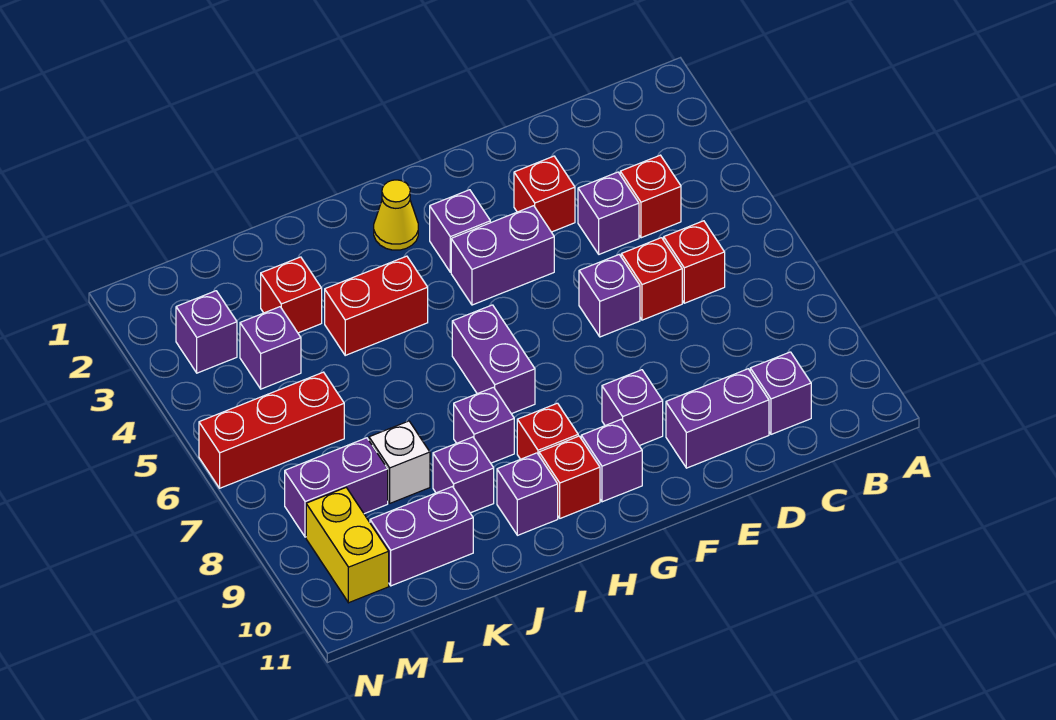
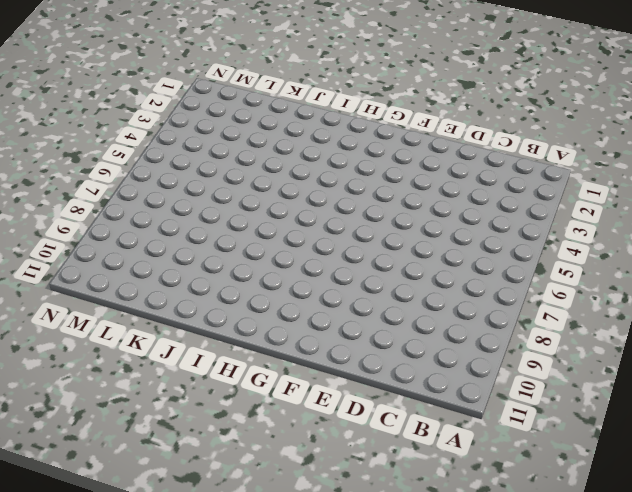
none -> red 1x1 brick [620,155,681,238]
none -> red 1x1 brick [664,221,725,303]
none -> purple 1x1 brick [750,352,811,434]

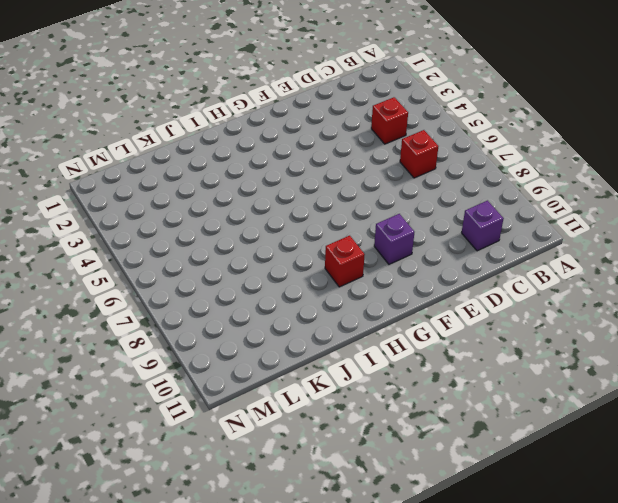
none -> purple 1x1 brick [578,172,639,254]
none -> red 1x1 brick [621,238,682,320]
none -> purple 1x2 brick [666,369,769,468]

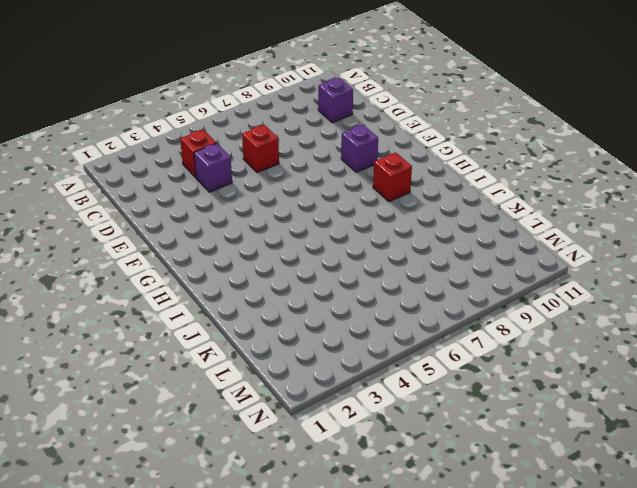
none -> red 1x1 brick [664,221,725,303]
none -> purple 1x2 brick [666,369,769,468]
none -> red 1x1 brick [514,156,575,232]

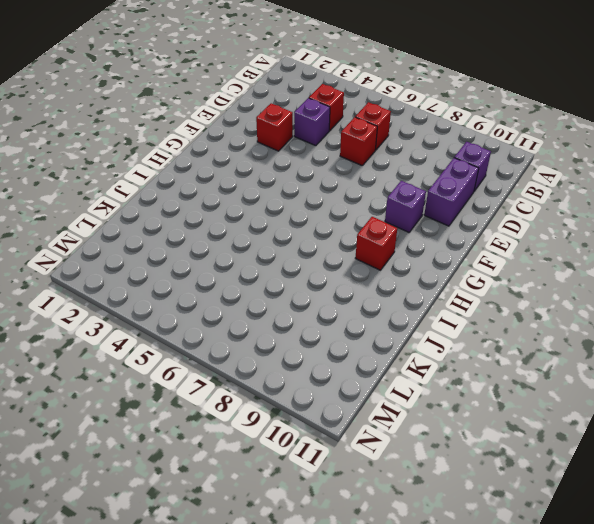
none -> purple 1x1 brick [579,255,640,337]
none -> purple 1x2 brick [451,206,554,305]
none -> purple 1x1 brick [430,190,490,272]

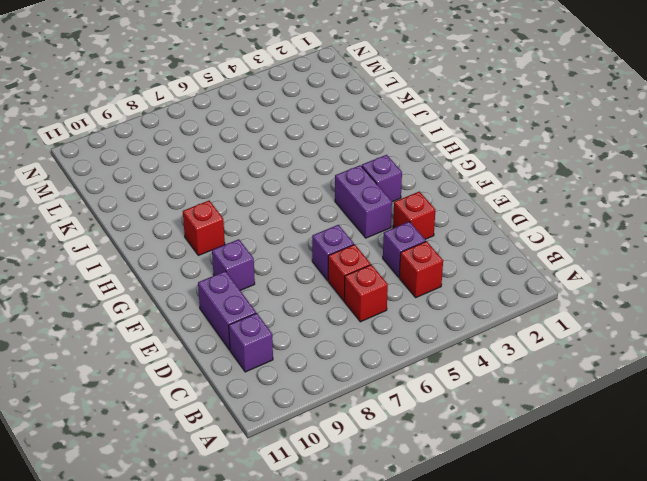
none -> purple 1x1 brick [581,419,642,502]
none -> yellow 1x1 cone [374,180,418,250]
none -> purple 1x2 brick [452,305,535,414]

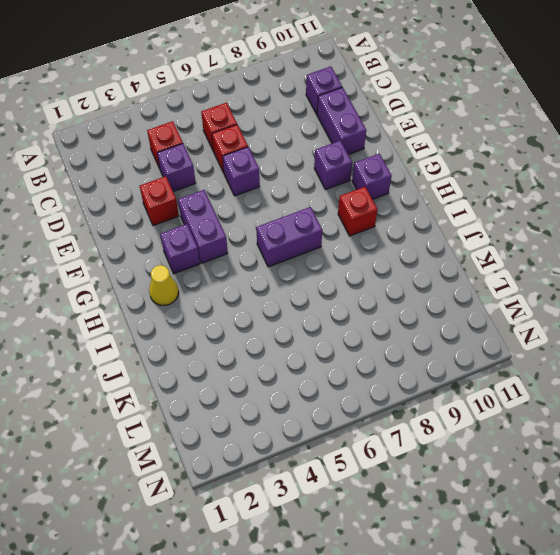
none -> red 1x1 brick [539,436,600,518]
none -> red 1x2 brick [325,256,428,355]
none -> purple 1x1 brick [454,387,514,463]

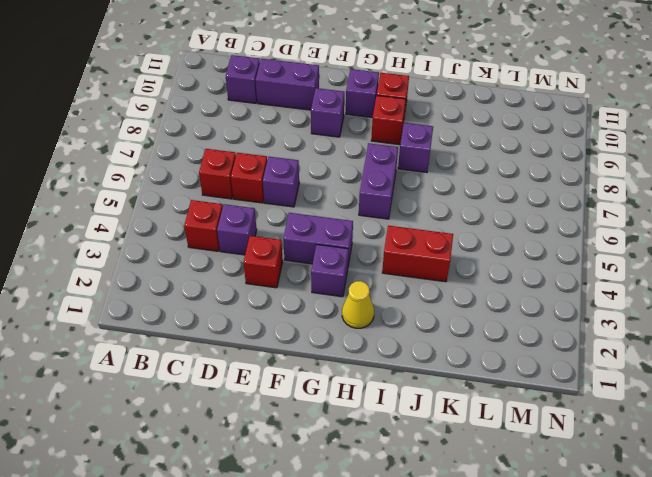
none -> purple 1x1 brick [497,453,558,535]
none -> purple 1x1 brick [433,437,494,513]
none -> red 1x1 brick [261,257,322,333]

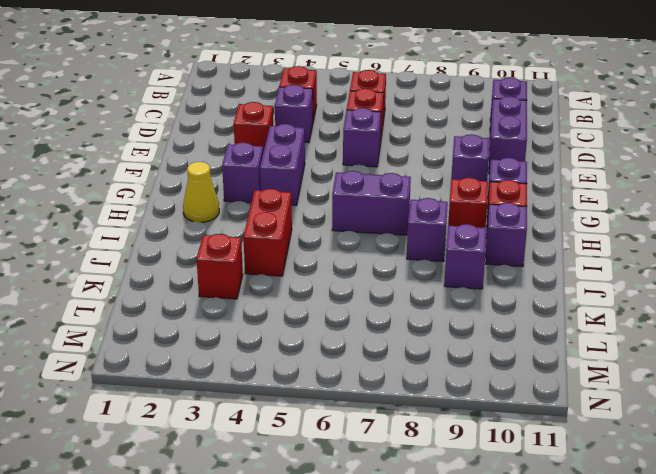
none -> white 1x1 brick [369,421,430,503]
none -> purple 1x2 brick [370,487,473,586]
none -> purple 1x1 brick [240,307,301,389]

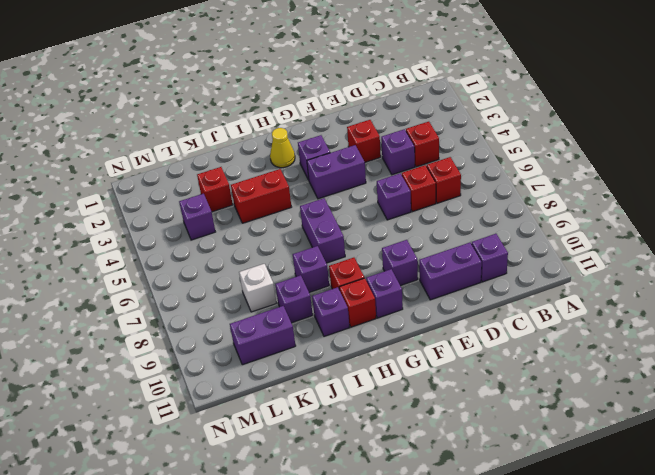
none -> red 1x3 brick [199,372,344,488]
none -> purple 1x2 brick [285,438,388,537]
none -> purple 1x1 brick [176,291,237,373]

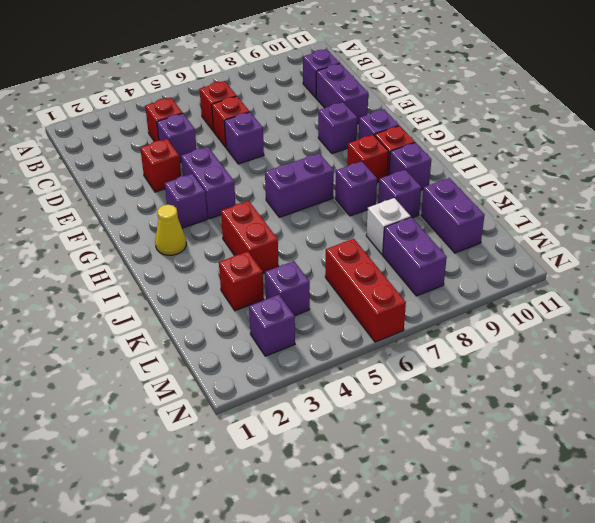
none -> yellow 1x2 brick [306,488,389,603]

